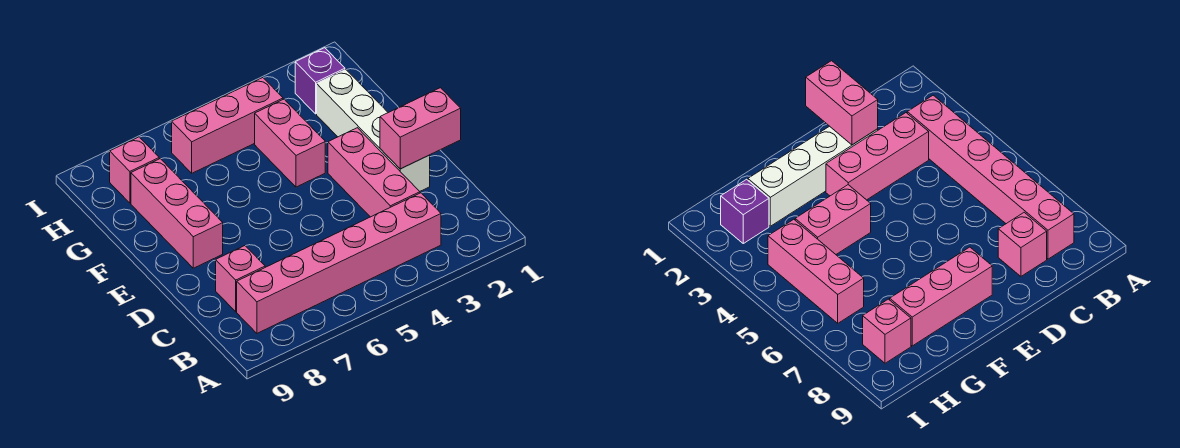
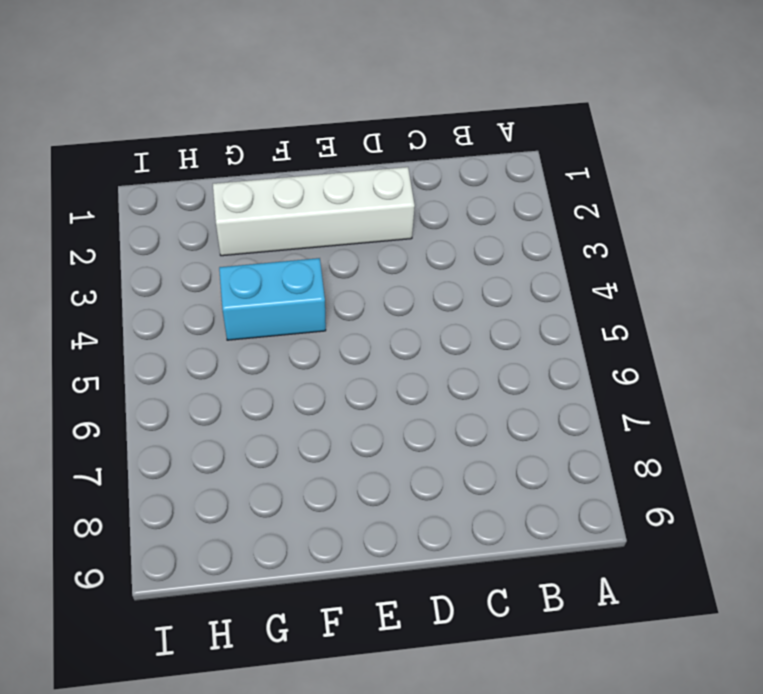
cyan 1x2 brick [219,258,326,340] -> pink 1x2 brick [255,99,325,187]
none -> pink 1x6 brick [237,193,441,333]
none -> pink 1x3 brick [328,128,420,217]

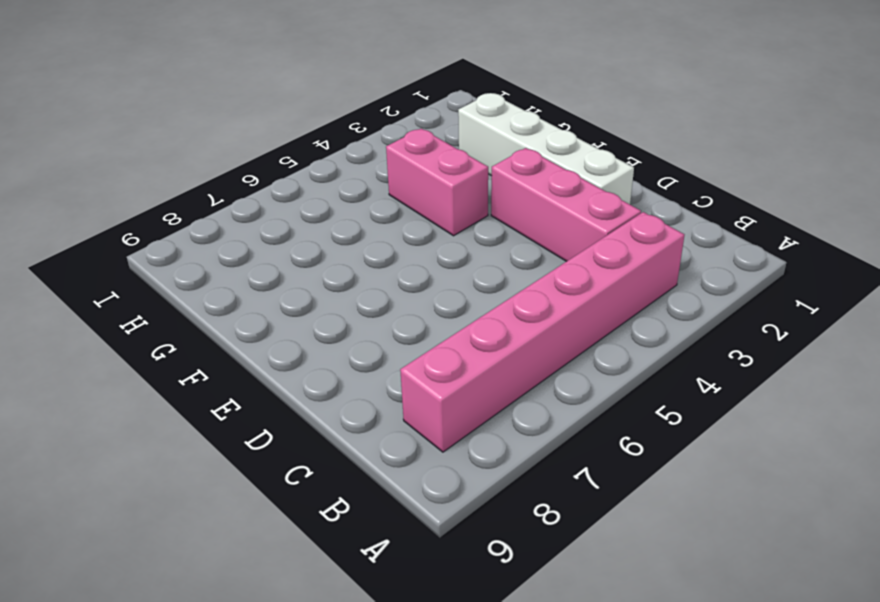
none -> pink 1x1 brick [216,246,265,312]
none -> pink 1x3 brick [131,159,223,268]

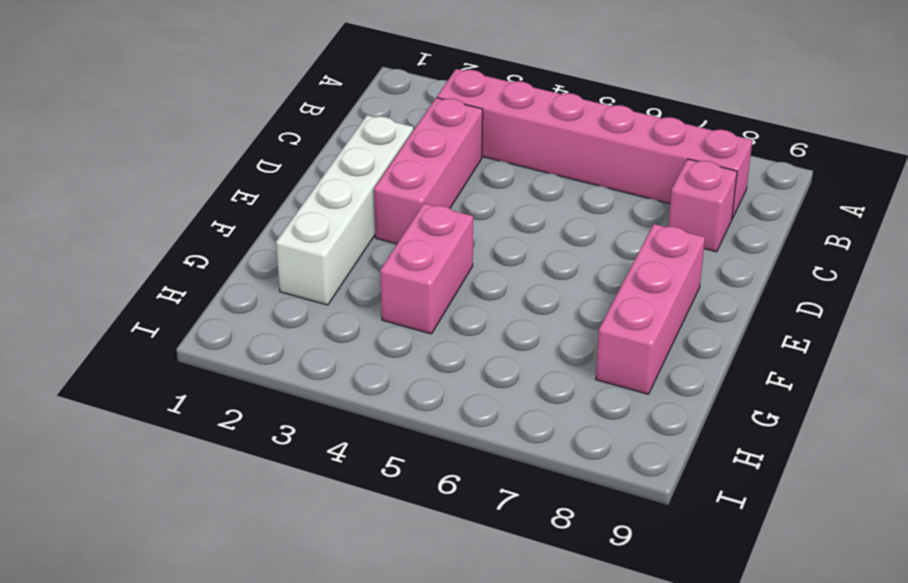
none -> purple 1x1 brick [295,48,345,114]
none -> pink 1x3 brick [172,78,283,173]

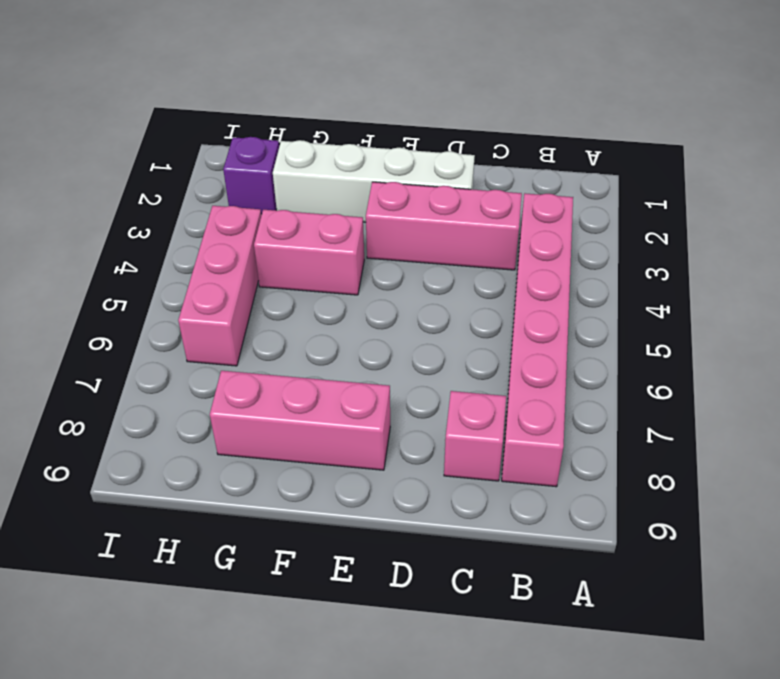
none -> pink 1x1 brick [110,137,159,203]
none -> pink 1x2 brick [380,88,461,169]

